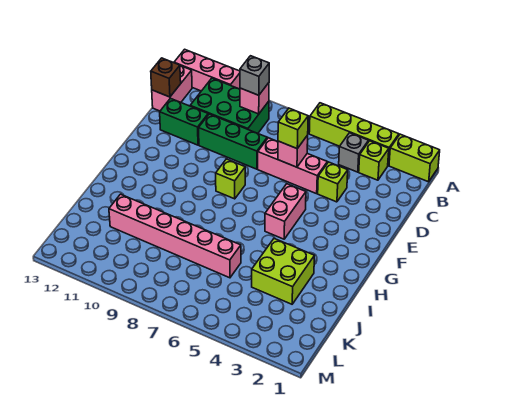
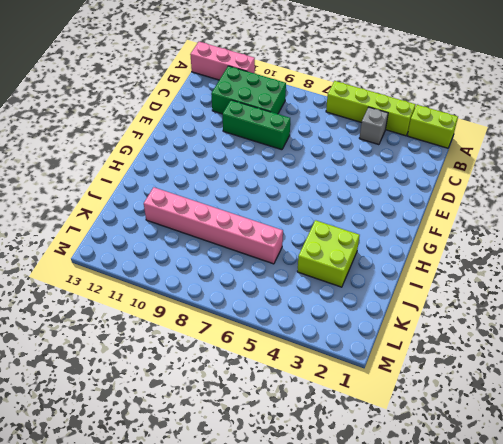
none -> lime 1x1 brick [359,141,389,180]
none -> pink 1x2 brick [152,66,192,111]
none -> lime 1x1 brick [318,162,348,202]

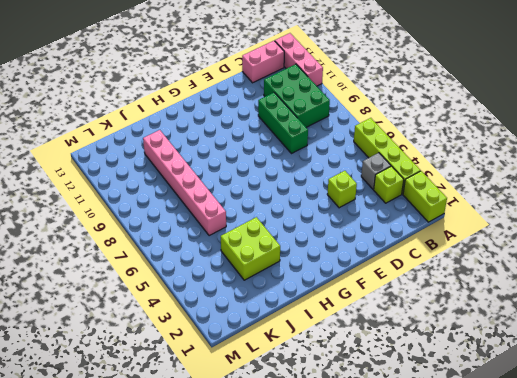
none -> pink 1x3 brick [258,138,327,194]
none -> green 1x2 brick [160,98,208,145]
none -> pink 1x2 brick [265,184,306,239]

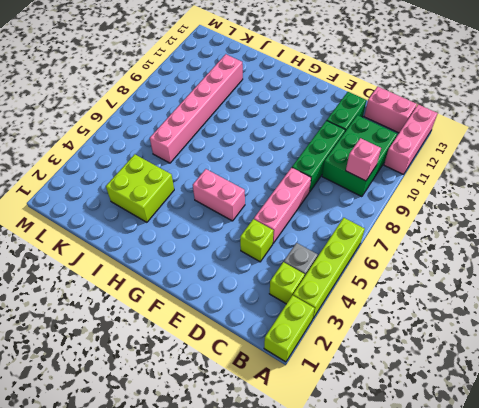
none -> lime 1x1 brick [216,159,245,199]
none -> brown 1x1 brick [151,58,181,97]
none -> pink 1x1 brick [278,135,308,167]

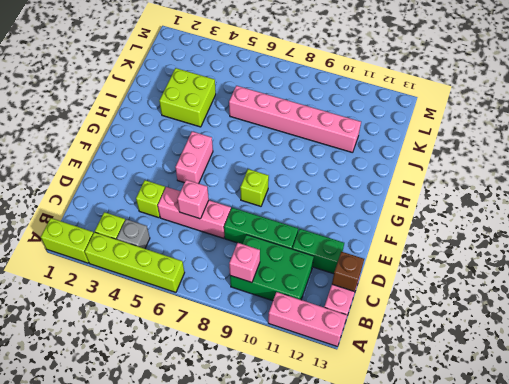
none -> grey 1x1 brick [240,56,269,95]
none -> lime 1x1 brick [278,108,308,148]

